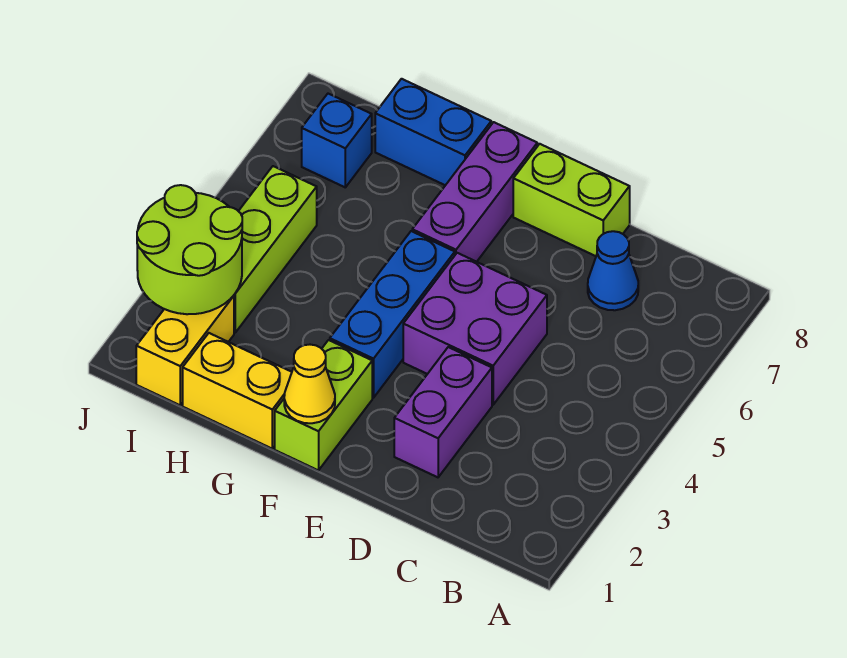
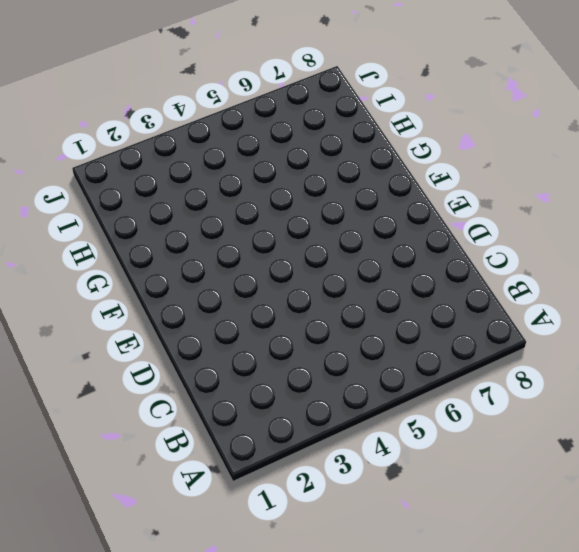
none -> blue 1x1 cone [588,231,638,310]
none -> purple 1x2 brick [394,347,492,477]
none -> purple 2x2 brick [403,253,547,405]

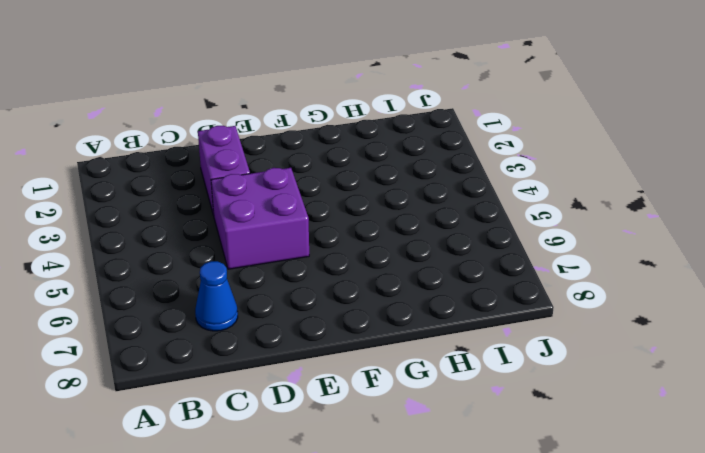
none -> lime 1x2 brick [513,144,630,256]
none -> lime 1x2 brick [275,340,372,470]
none -> blue 1x3 brick [330,231,455,398]

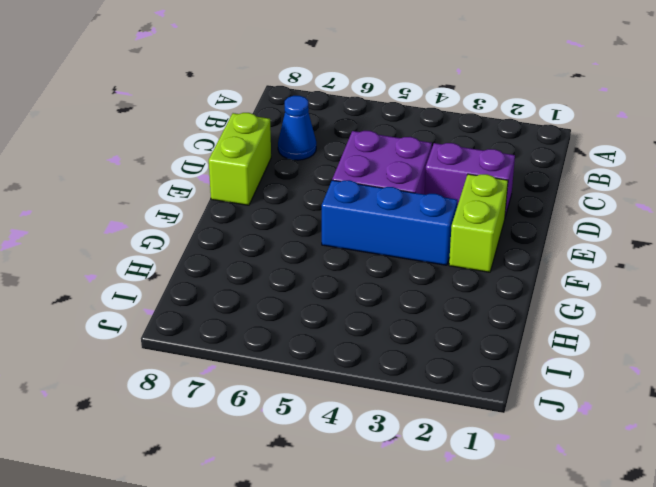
lime 1x2 brick [449,174,508,272] -> lime 1x2 brick turned to [275,340,372,470]
none -> purple 1x3 brick [412,122,537,262]
none -> yellow 1x2 brick [183,333,292,449]
none -> blue 1x2 brick [375,79,491,185]

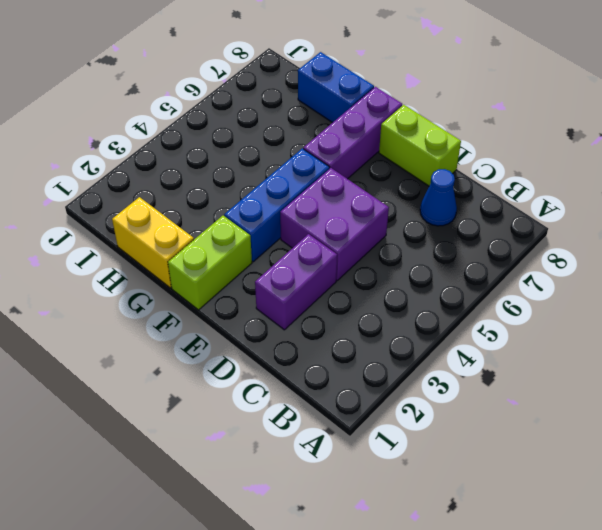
none -> yellow 1x2 brick [136,296,234,405]
none -> lime 1x3 brick [234,166,317,333]
none -> blue 1x1 brick [302,94,372,187]

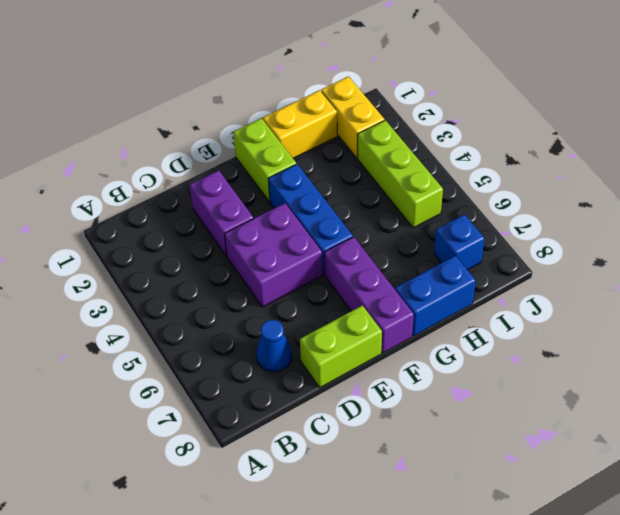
none -> yellow 1x1 cone [284,345,335,423]
none -> lime 2x2 round brick [137,185,242,314]

